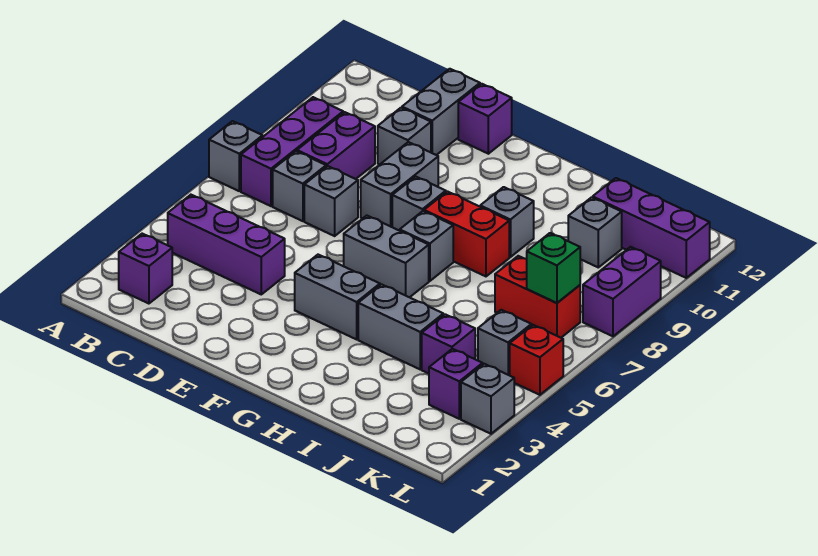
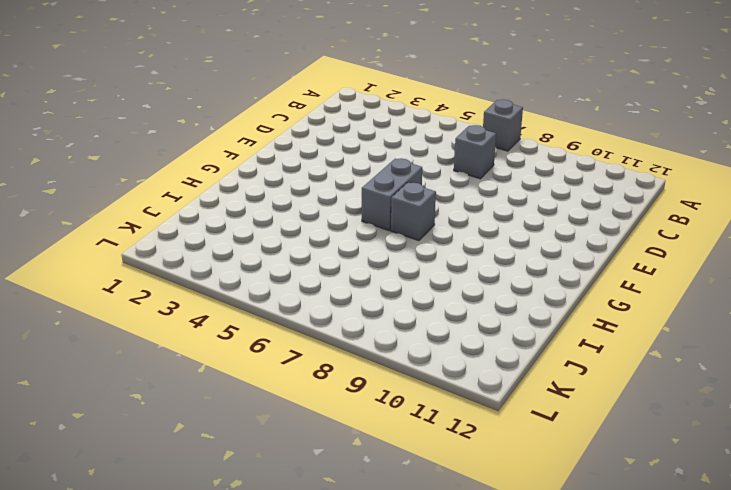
none -> purple 1x1 brick [119,234,172,304]
none -> purple 1x3 brick [168,195,285,294]
none -> purple 1x3 brick [241,97,343,206]

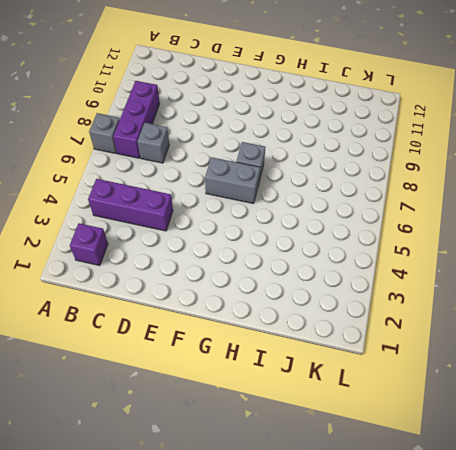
none -> purple 1x2 brick [297,112,375,179]
none -> grey 1x1 brick [304,166,358,236]
none -> grey 1x1 brick [378,108,431,164]

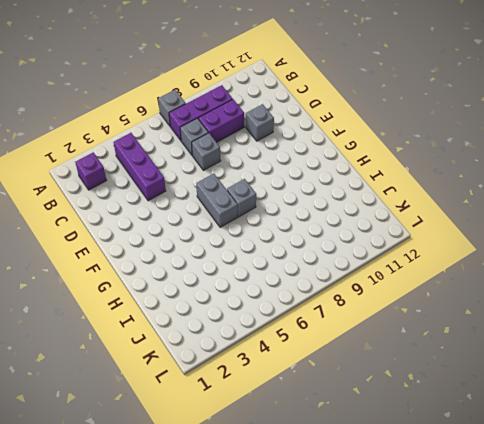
none -> grey 1x2 brick [402,69,480,155]
none -> grey 1x2 brick [361,142,438,227]
none -> purple 1x1 brick [458,84,512,154]

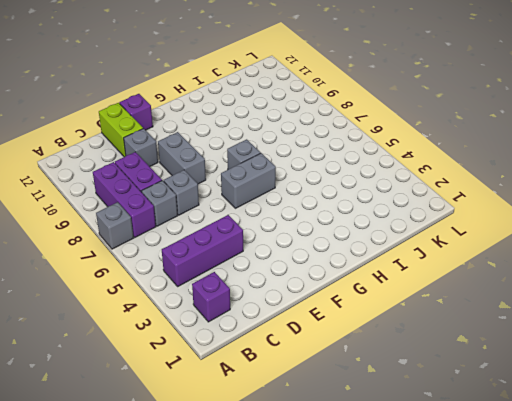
lime 1x2 brick [99,103,143,157] -> grey 1x2 brick [402,69,480,155]
none -> grey 1x2 brick [295,255,380,339]
none -> grey 1x1 brick [392,177,446,231]
none -> red 1x2 brick [424,192,509,276]

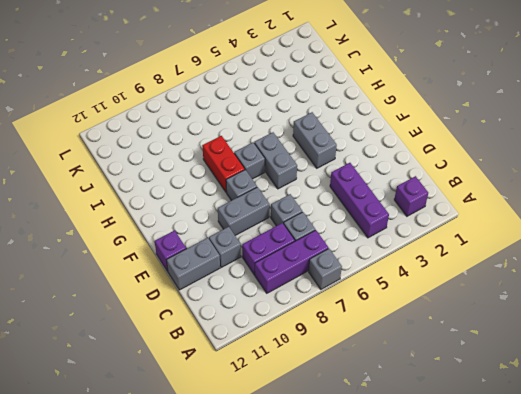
none -> grey 1x2 brick [358,284,443,369]
none -> grey 1x1 brick [480,187,534,257]
none -> purple 1x1 brick [422,314,475,374]

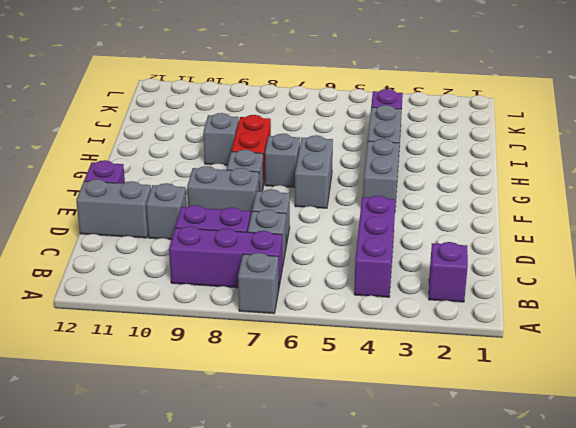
none -> red 1x2 brick [495,256,580,338]
none -> grey 1x1 brick [568,197,622,267]
none -> purple 1x3 brick [593,178,710,278]

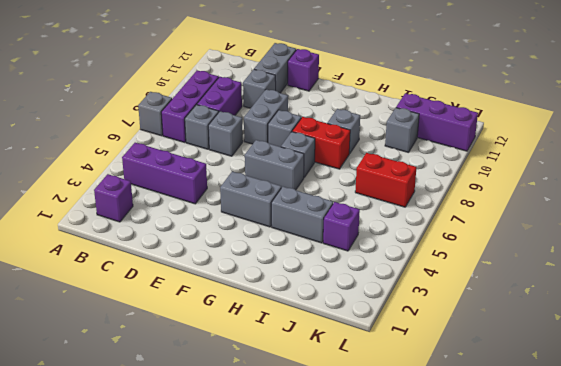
none -> purple 1x1 brick [429,349,483,419]
none -> grey 1x1 brick [478,310,531,375]
none -> grey 1x1 brick [461,364,514,434]

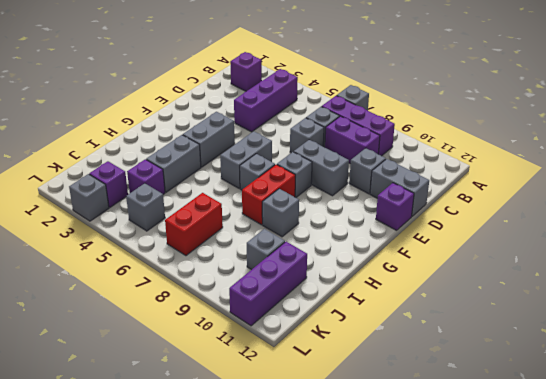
none -> red 1x1 brick [510,325,563,395]
none -> purple 1x2 brick [583,247,661,336]
none -> green 1x1 brick [527,233,580,303]

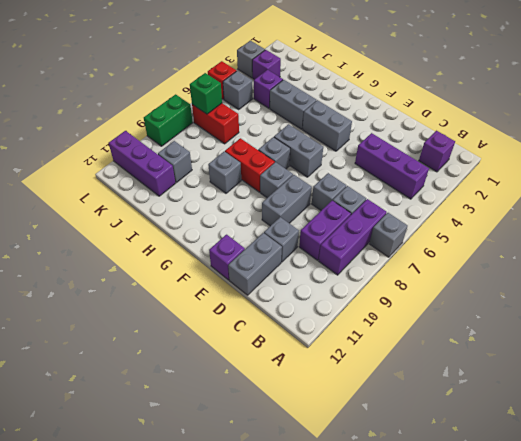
green 1x2 brick [144,94,193,146] -> purple 1x2 brick [583,247,661,336]

